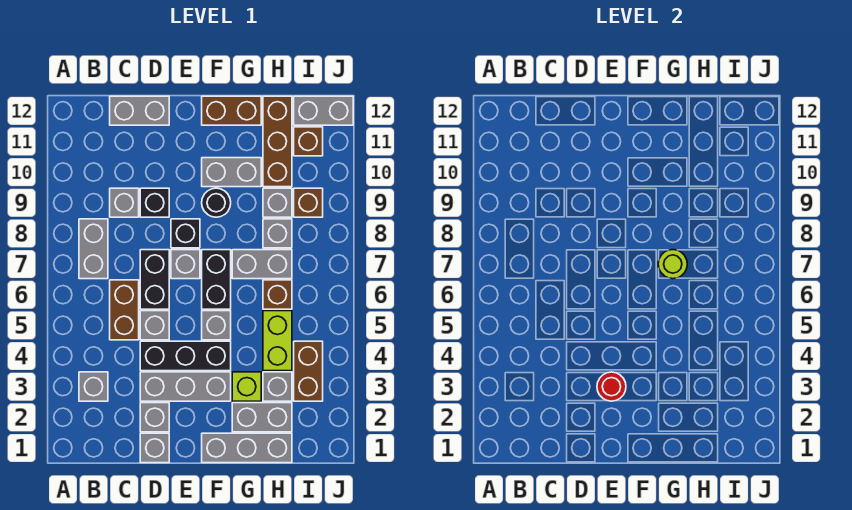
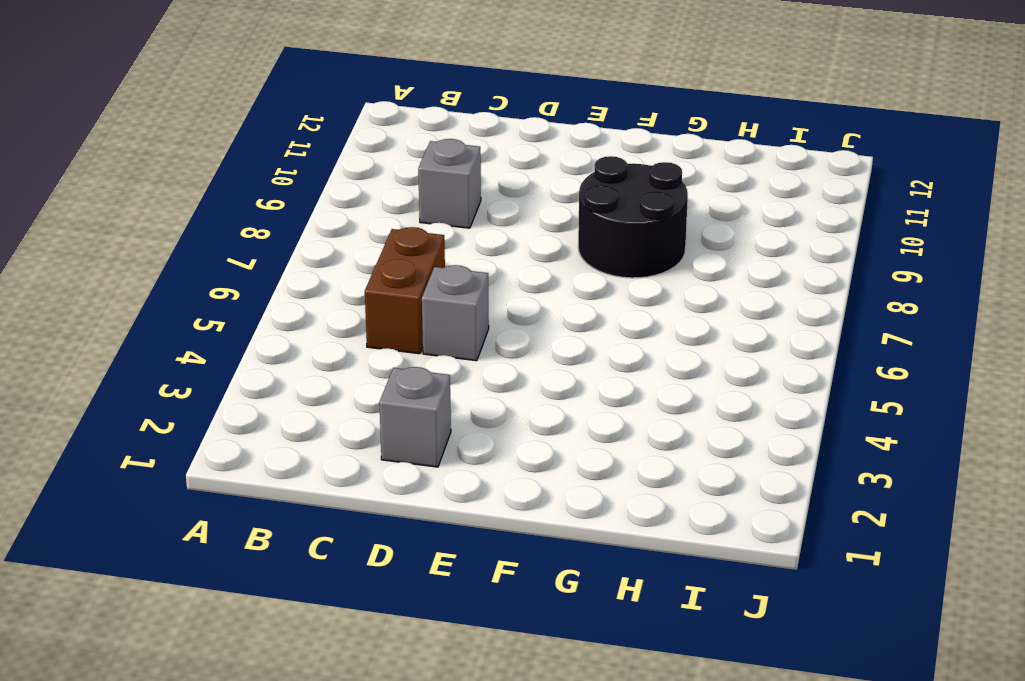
black 2x2 round brick [578,156,688,278] -> black 1x1 round brick [202,188,231,217]
none -> grey 1x1 brick [79,372,108,401]
none -> grey 1x2 brick [79,219,108,279]
none -> grey 1x2 brick [110,96,169,125]
none -> grey 1x1 brick [140,433,169,463]

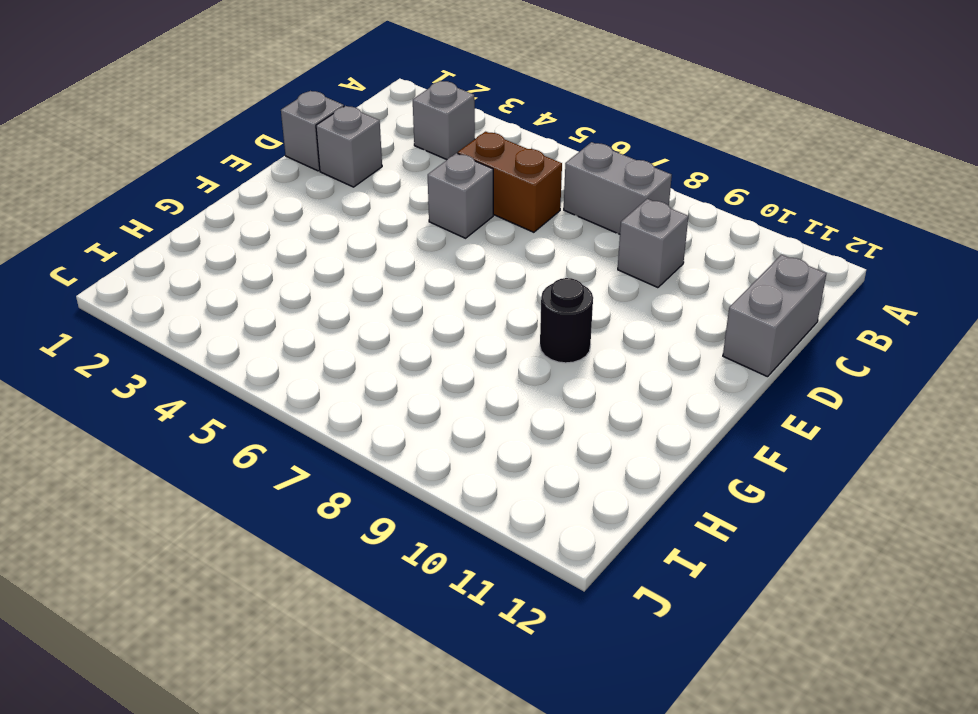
none -> grey 1x3 brick [140,372,231,401]
none -> black 1x3 brick [140,341,231,371]
none -> black 1x2 brick [140,250,169,309]
none -> black 1x1 brick [140,188,169,217]

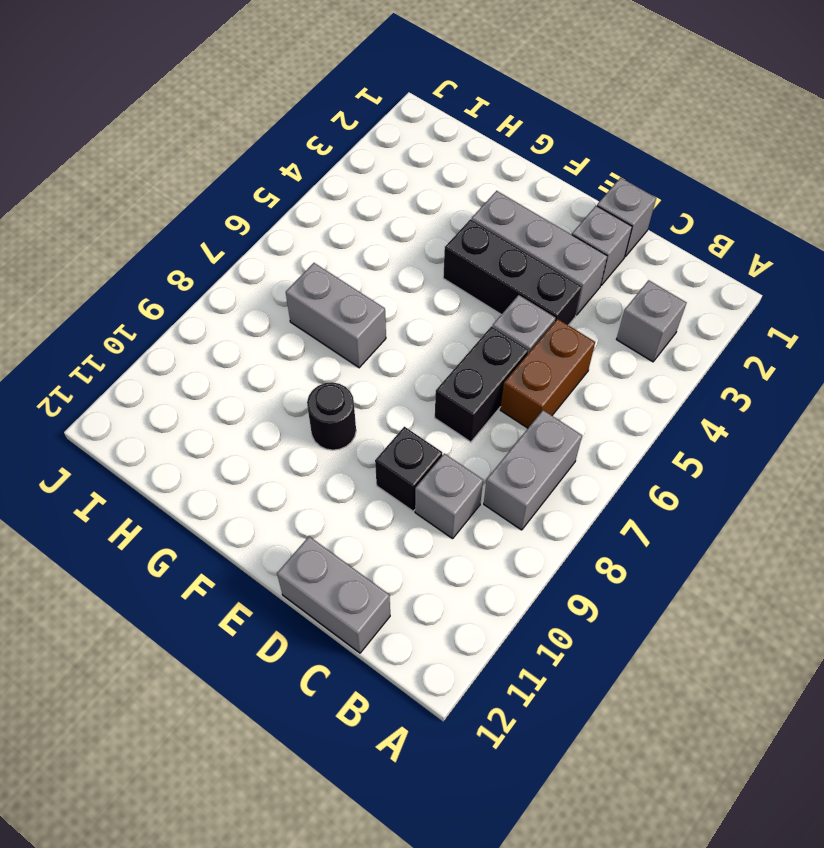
none -> grey 1x1 brick [171,250,200,279]
none -> black 1x1 brick [171,219,200,248]
none -> grey 1x3 brick [202,433,292,463]
none -> grey 1x1 brick [202,311,231,340]

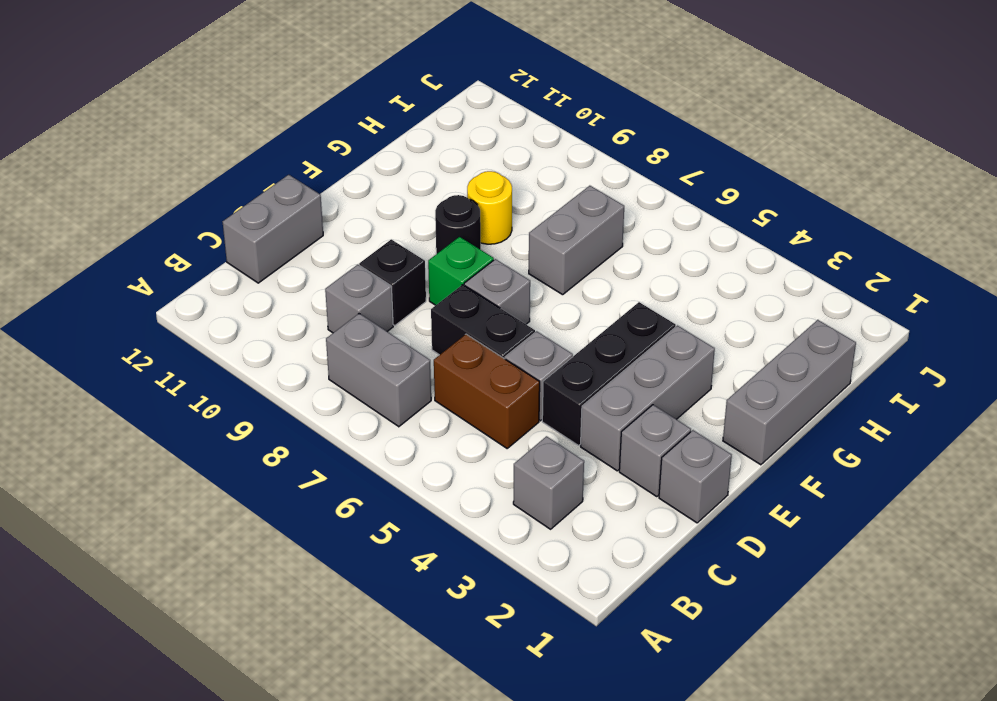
green 1x1 brick [428,237,494,305] -> black 1x1 brick [171,219,200,248]
yellow 1x1 round brick [467,171,512,244] -> none
none -> grey 1x1 brick [202,311,231,340]
none -> black 1x2 brick [202,250,231,309]
none -> grey 1x2 brick [202,158,261,187]
none -> brown 1x2 brick [202,96,261,125]

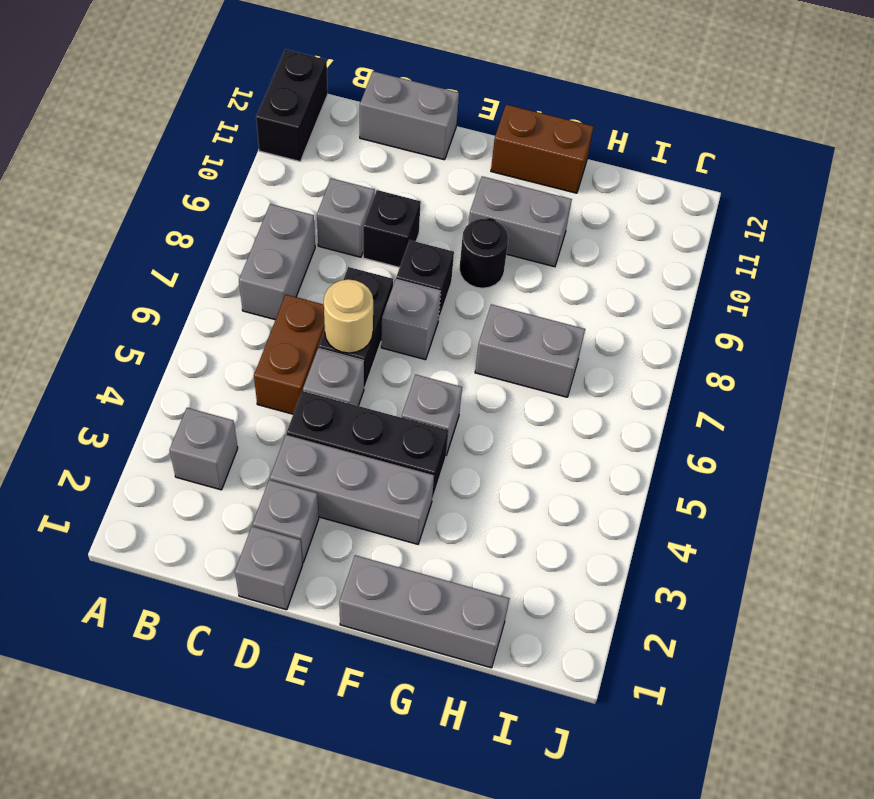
black 1x2 brick [256,49,328,161] -> black 1x2 brick moved to [202,250,231,309]
tan 1x1 round brick [324,279,373,353] -> none
none -> grey 1x2 brick [232,403,292,432]
none -> lime 1x1 brick [232,372,261,401]
none -> grey 1x1 brick [263,372,292,401]
none -> lime 1x2 brick [263,311,292,371]

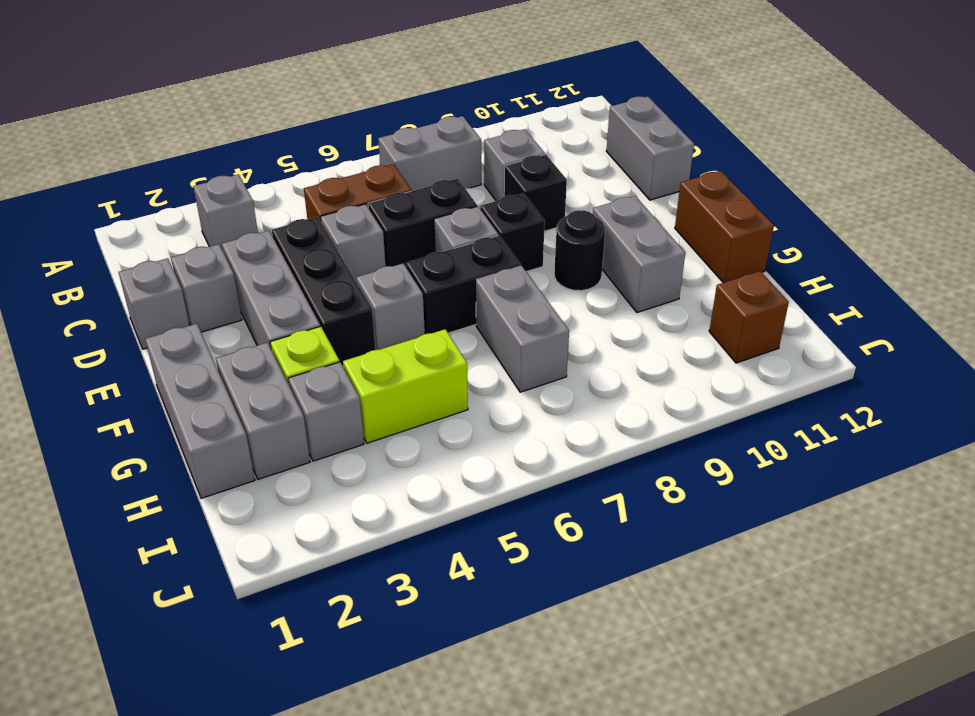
none -> brown 1x1 brick [263,280,292,309]
none -> grey 1x1 brick [263,219,292,248]
none -> grey 1x1 brick [263,188,292,217]
none -> brown 1x3 brick [263,96,292,187]

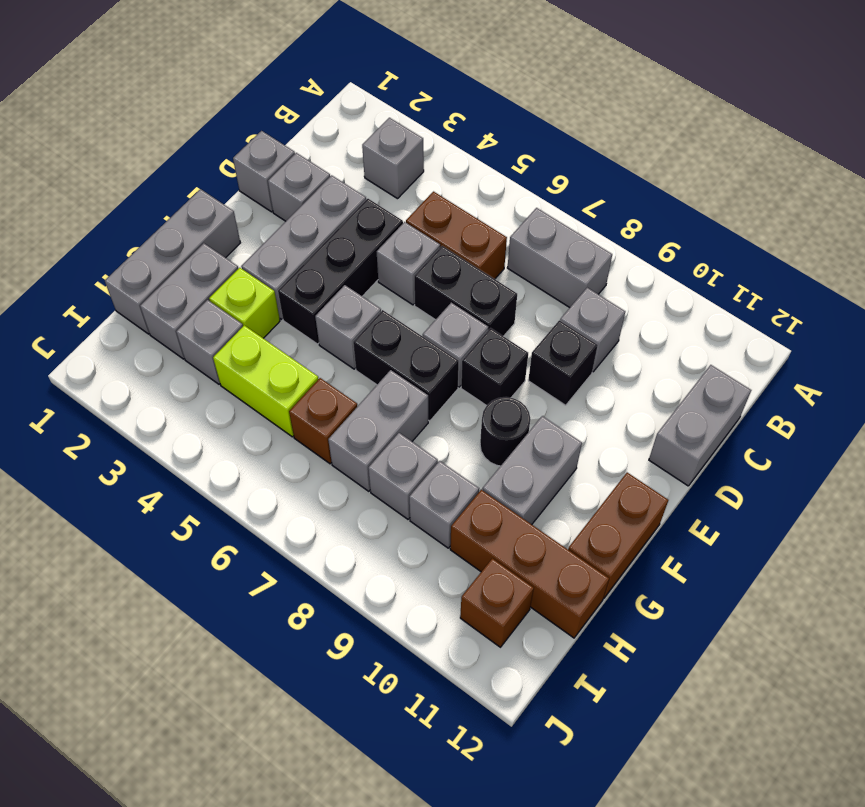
none -> brown 1x2 brick [294,341,323,401]
none -> brown 1x1 brick [294,188,323,217]
none -> grey 1x2 brick [294,96,353,125]
none -> red 1x1 round brick [597,372,626,401]

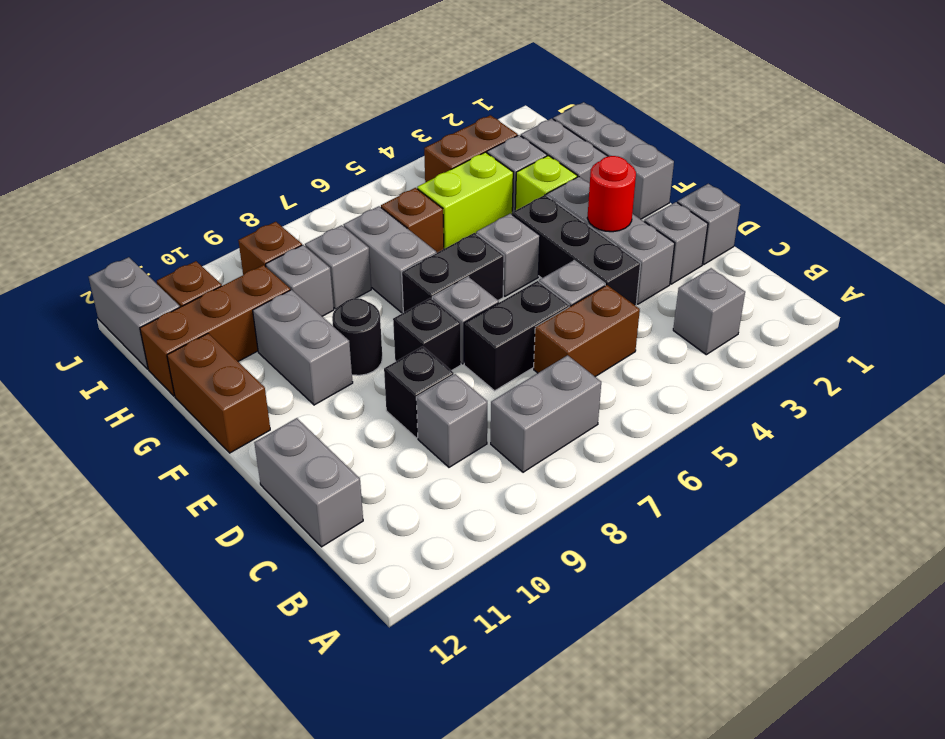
none -> lime 1x1 round brick [658,250,687,279]

